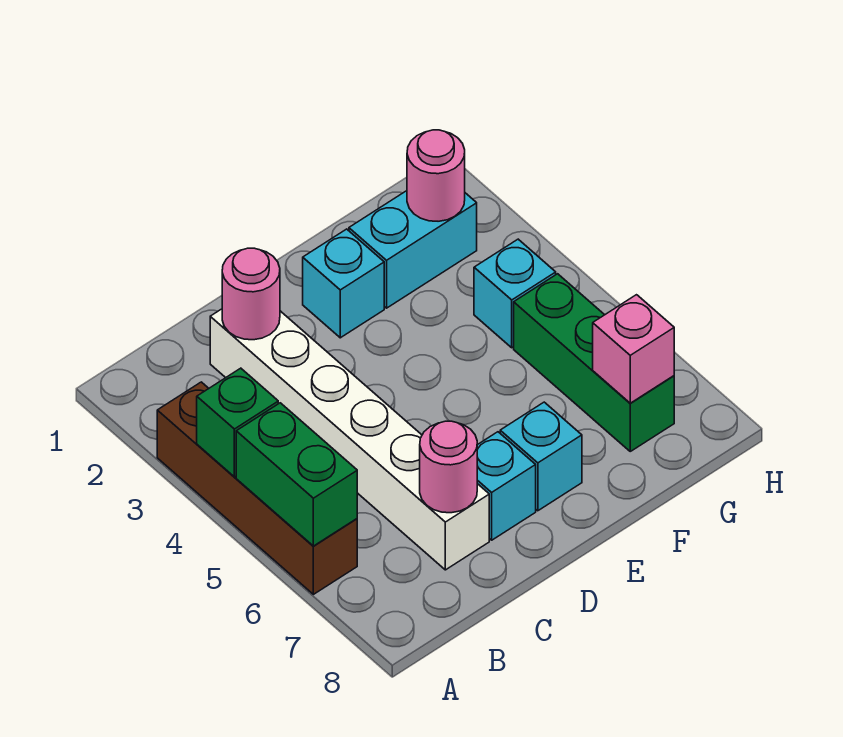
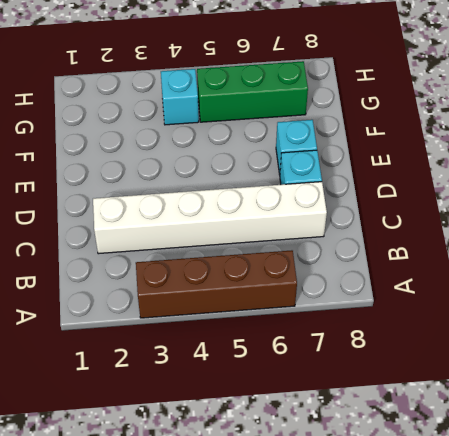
none -> cyan 1x1 brick [303,229,384,338]
none -> cyan 1x2 brick [349,191,477,308]
none -> green 1x1 brick [197,368,278,477]

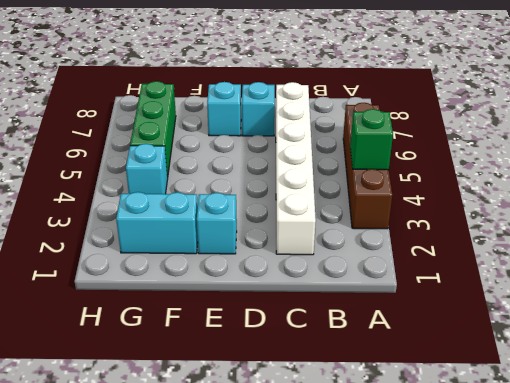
none -> green 1x2 brick [236,403,357,546]
none -> pink 1x1 round brick [222,248,280,340]
none -> pink 1x1 round brick [420,421,477,513]

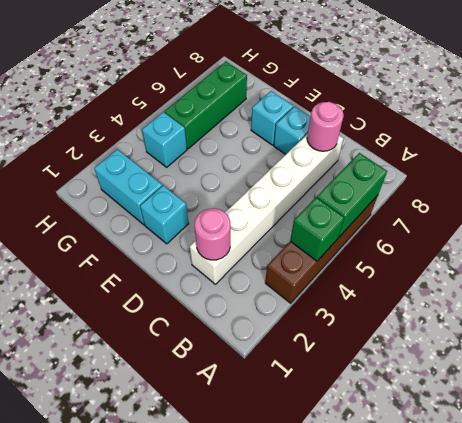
none -> pink 1x1 round brick [407,130,465,221]
none -> pink 1x1 brick [593,295,674,403]

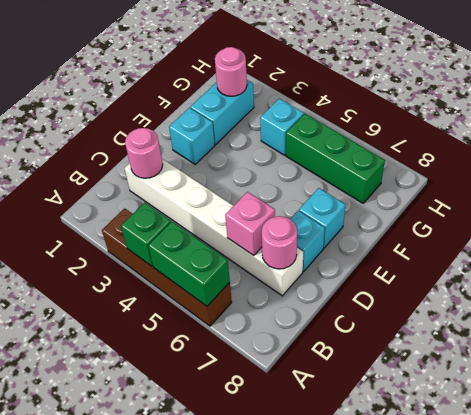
pink 1x1 brick [225,192,275,256] -> pink 1x1 brick moved to [593,295,674,403]

